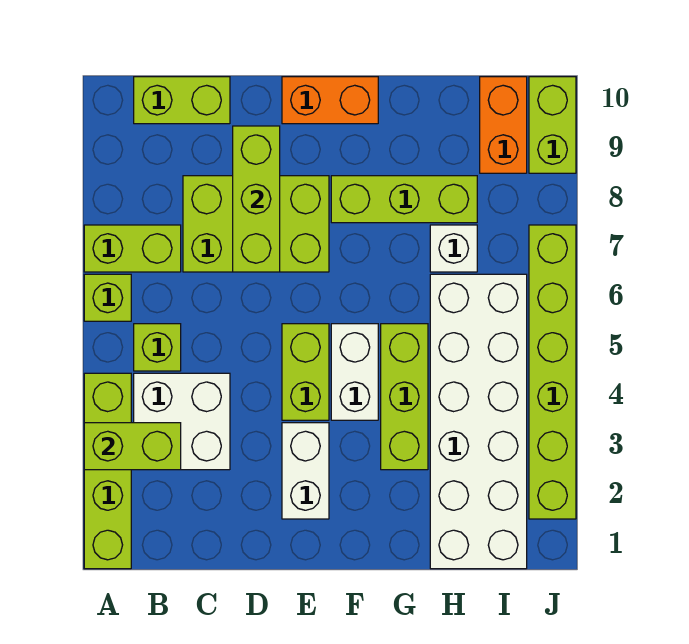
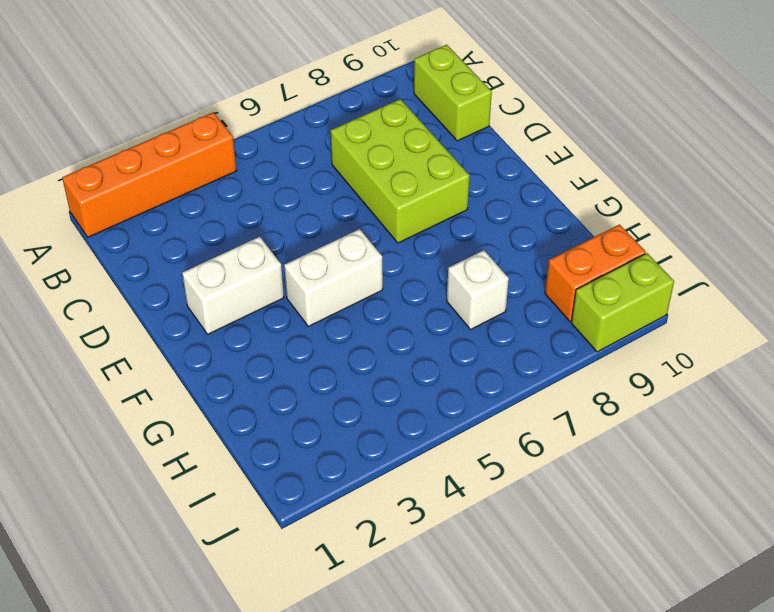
orange 1x4 brick [62,112,237,237] -> lime 1x4 brick [84,373,131,569]
none -> lime 1x1 brick [84,274,131,321]
none -> lime 1x2 brick [84,225,181,272]
none -> white 2x2 brick [134,373,230,470]

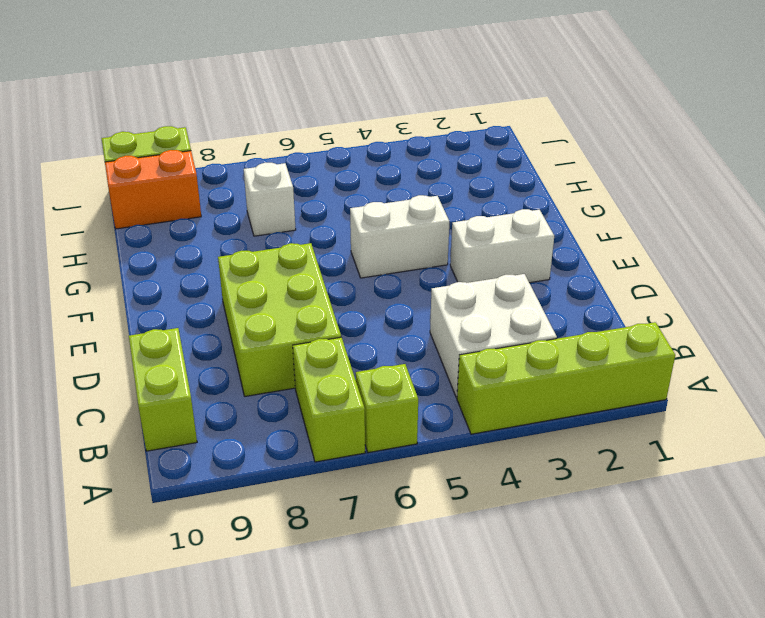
none -> lime 1x1 brick [134,324,181,371]
none -> lime 1x2 brick [282,324,329,420]
none -> orange 1x2 brick [282,77,378,124]

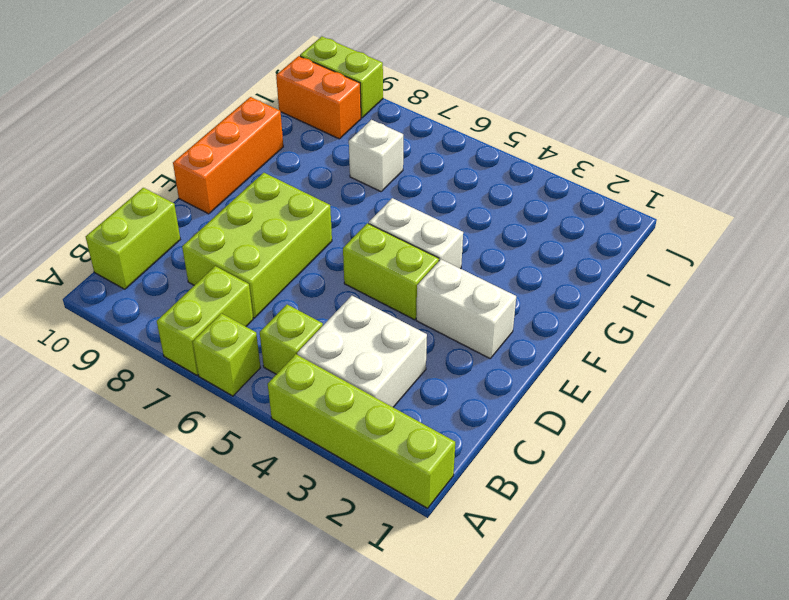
orange 1x3 brick [173,97,283,214] -> orange 1x2 brick [282,77,378,124]
none -> lime 1x3 brick [331,176,477,223]
none -> lime 1x3 brick [381,324,428,470]
none -> white 2x6 brick [430,274,527,569]

